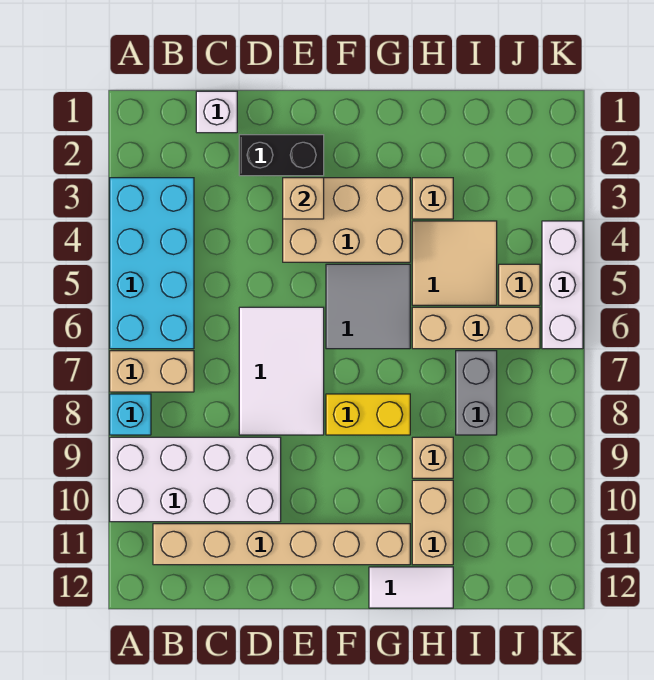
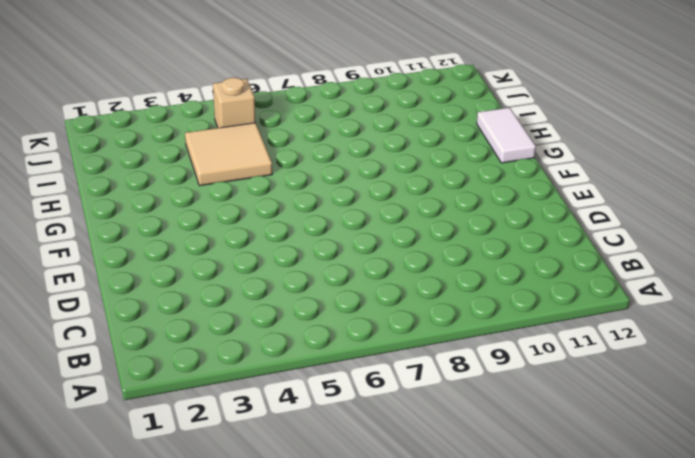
none -> cyan 2x4 brick [110,178,194,349]
none -> tan 1x2 brick [110,351,194,392]
none -> cyan 1x1 brick [110,394,151,435]

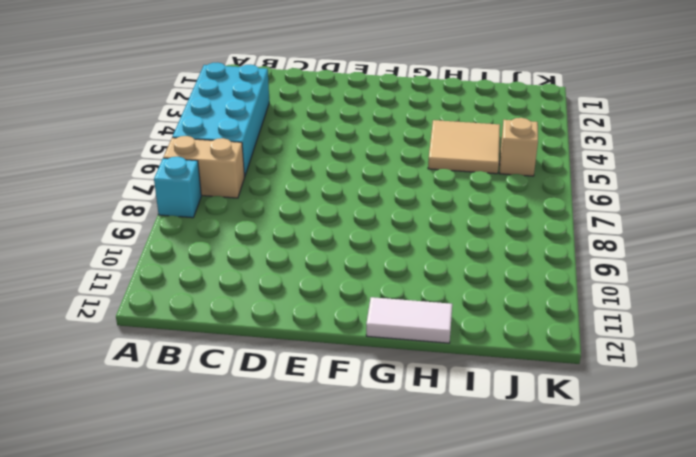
none -> white 2x4 brick [110,437,281,522]
none -> tan 1x6 brick [153,524,410,565]
none -> white 1x1 brick [196,91,237,133]

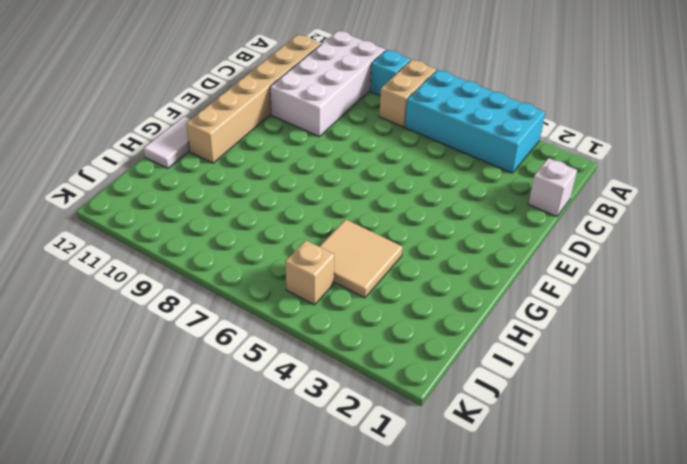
none -> black 1x2 brick [239,135,324,176]
none -> white 2x3 tile [239,307,324,435]
none -> tan 2x3 brick [283,178,410,262]

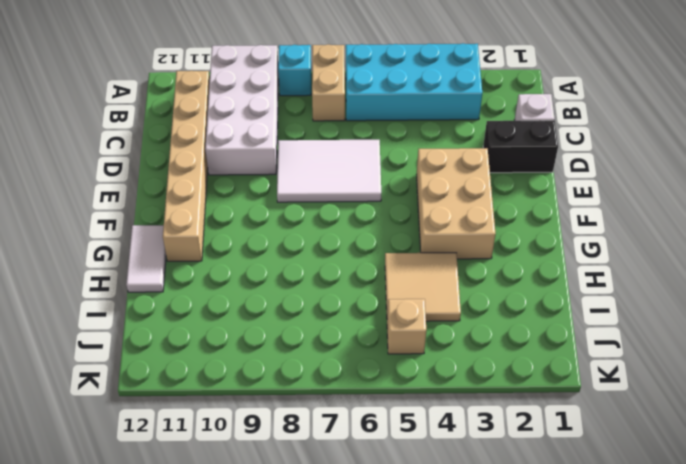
black 1x2 brick [483,120,558,173] -> black 1x2 brick turned to [239,135,324,176]
none -> grey 2x2 tile [326,264,410,349]
none -> yellow 1x2 brick [326,394,410,435]
none -> tan 1x1 brick [412,178,453,219]

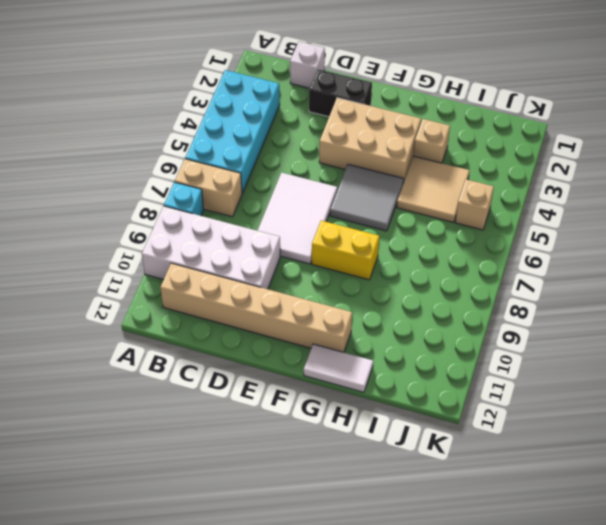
none -> tan 1x3 brick [412,307,540,349]
none -> tan 1x1 brick [412,437,453,478]
none -> tan 1x2 brick [412,480,453,565]

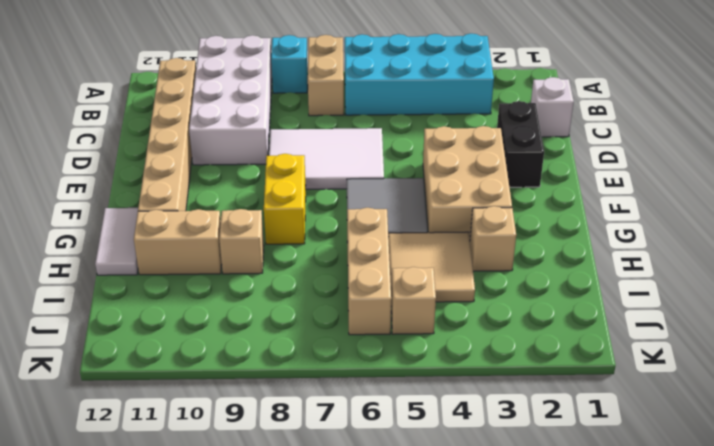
none -> grey 1x2 brick [456,351,497,435]
none -> white 1x3 brick [542,221,583,349]
none -> tan 1x1 brick [283,178,324,219]

